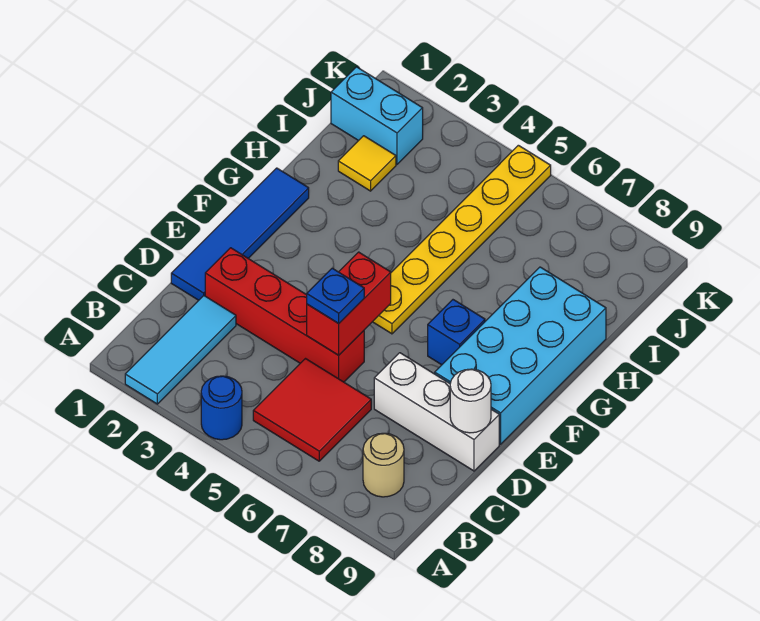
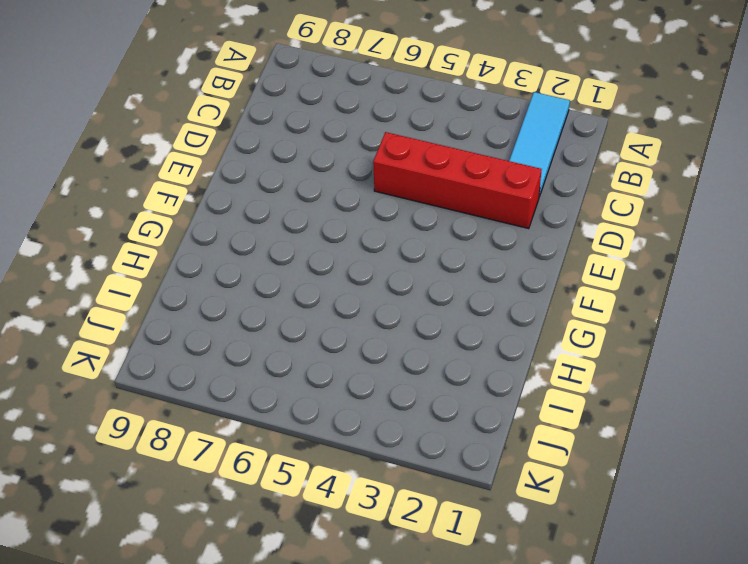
none -> blue 1x1 round brick [201,376,242,440]
none -> red 2x2 tile [253,359,371,461]
none -> tan 1x1 round brick [363,433,404,497]

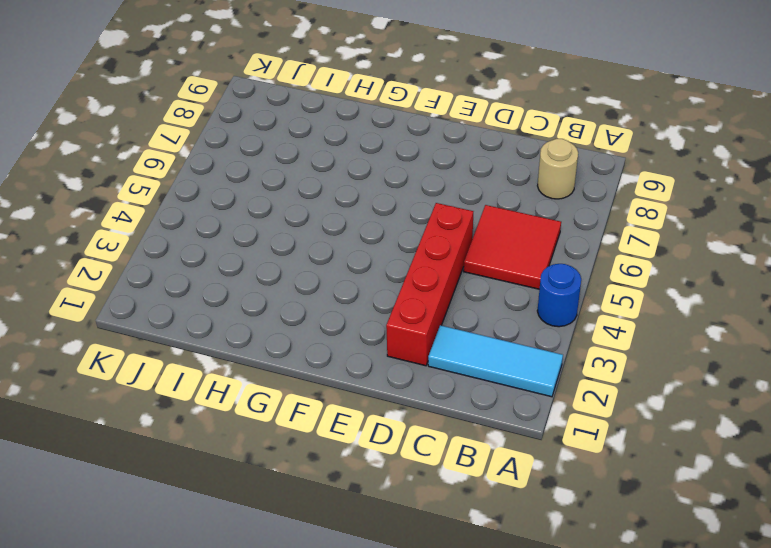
none -> blue 1x4 tile [171,168,309,300]
none -> white 1x3 brick [374,353,499,471]
none -> cyan 2x4 brick [435,267,606,444]

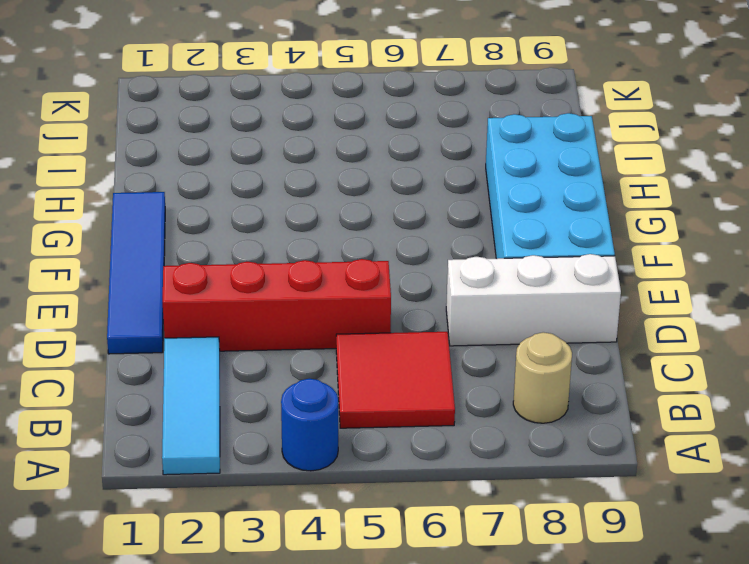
none -> yellow 1x6 plate [373,145,551,334]
none -> blue 1x1 brick [428,300,485,365]
none -> yellow 1x1 tile [338,136,396,191]

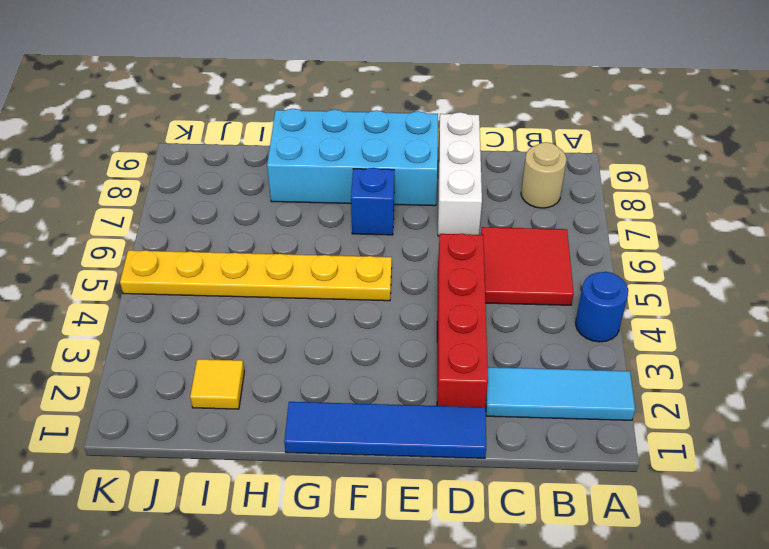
none -> cyan 1x2 brick [331,67,423,164]
none -> red 1x2 brick [307,252,391,355]
none -> white 1x1 round brick [450,369,491,433]

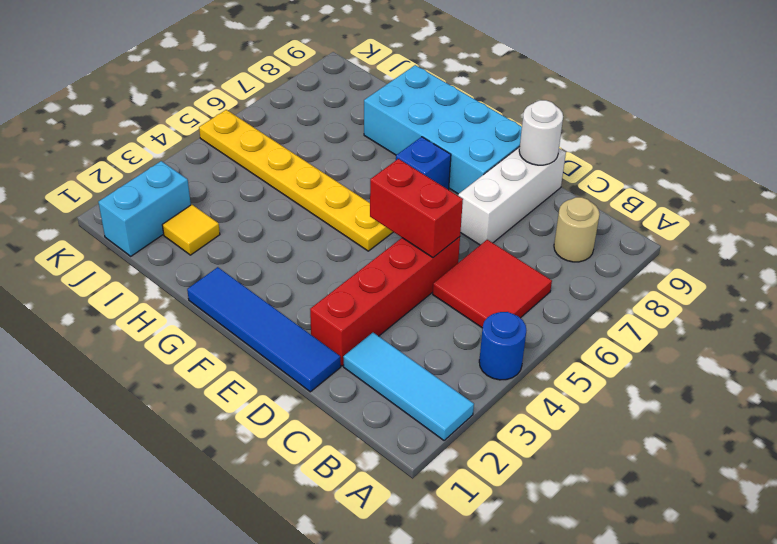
none -> blue 1x1 plate [307,268,364,323]

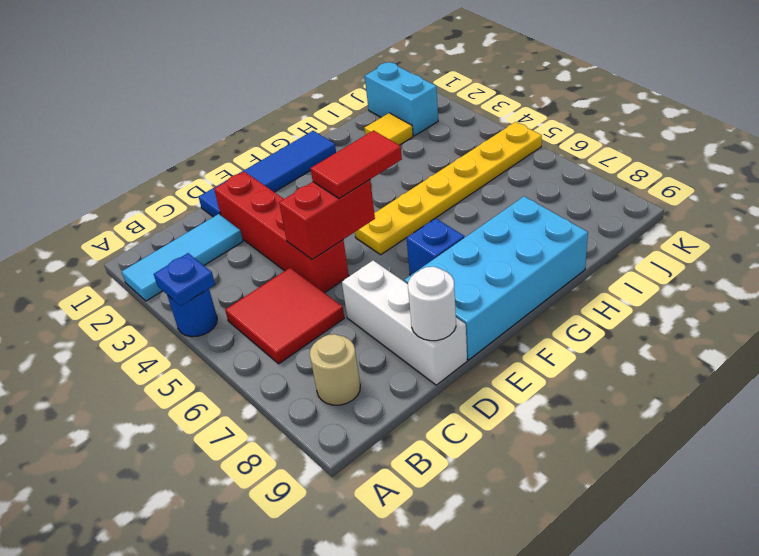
blue 1x1 plate [154,253,215,306] -> blue 1x1 plate moved to [307,268,364,323]
red 1x2 tile [311,131,402,198] -> none

